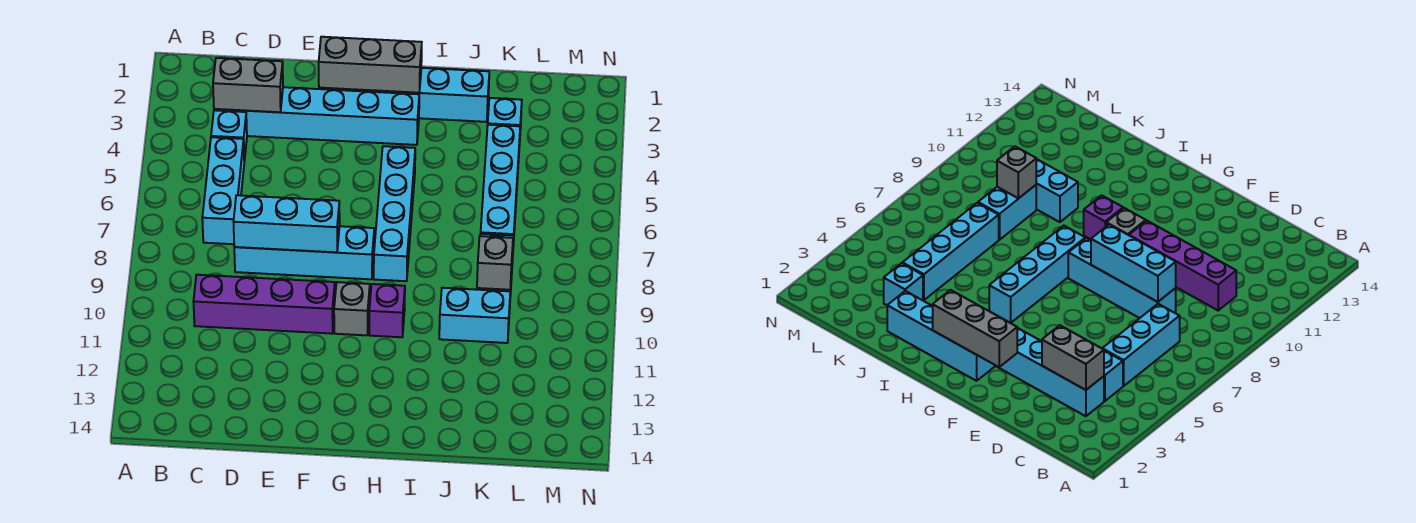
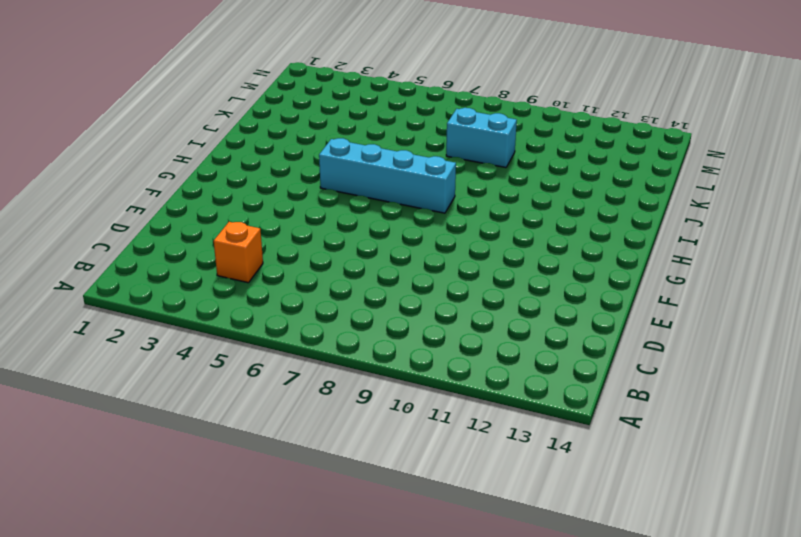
orange 1x1 brick [214,222,263,283] -> cyan 1x1 brick [211,110,247,162]
none -> cyan 1x6 brick [214,87,419,145]
none -> cyan 1x3 brick [202,137,244,244]
none -> purple 1x4 brick [193,275,335,334]

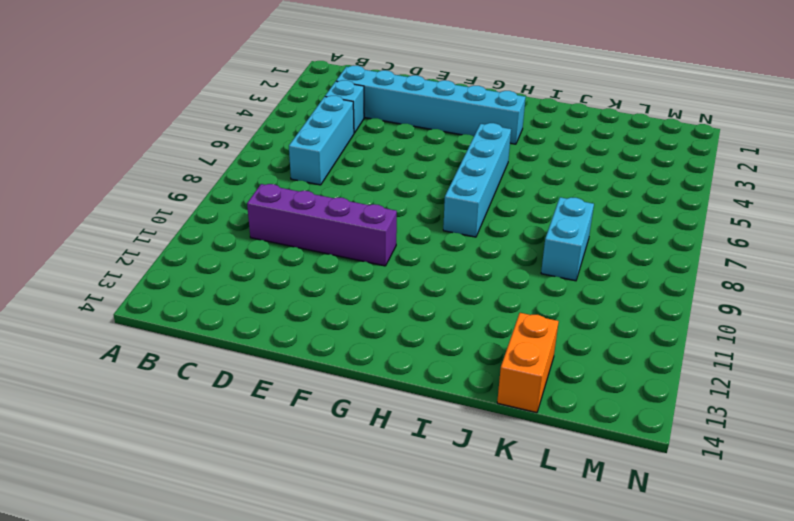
orange 1x2 brick [497,313,559,413] -> none
none -> cyan 1x4 brick [234,226,374,279]
none -> cyan 1x4 brick [353,68,489,122]
none -> grey 1x1 brick [334,282,370,335]

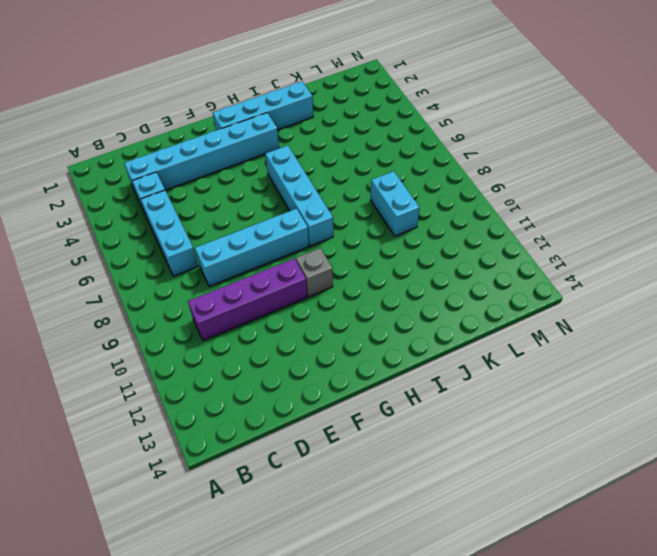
none -> purple 1x1 brick [369,284,405,337]
none -> cyan 1x2 brick [439,288,510,343]
none -> cyan 1x1 brick [488,98,522,130]

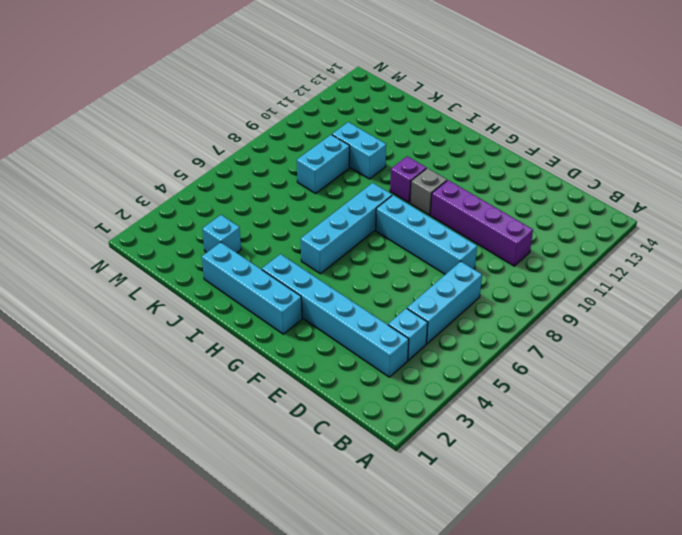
none -> cyan 1x4 brick [481,125,520,246]
none -> grey 1x2 brick [213,58,283,112]
none -> cyan 1x3 brick [234,195,340,252]

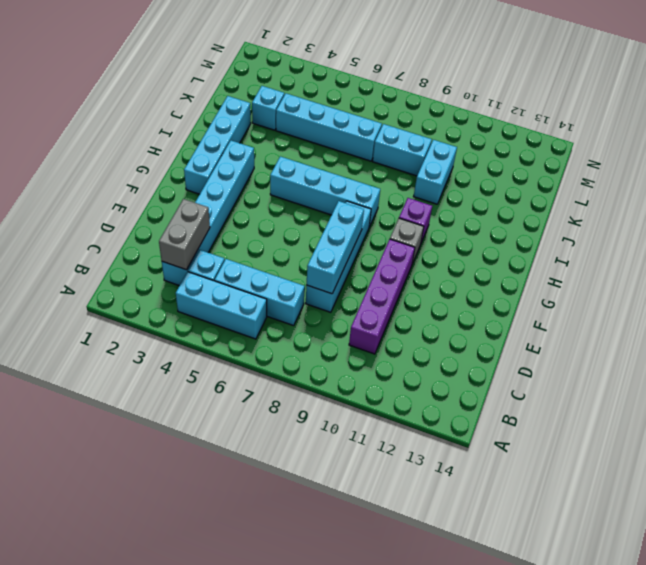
cyan 1x3 brick [176,272,267,339] -> none
none -> grey 1x3 brick [319,37,422,93]
none -> grey 1x1 brick [477,236,513,290]

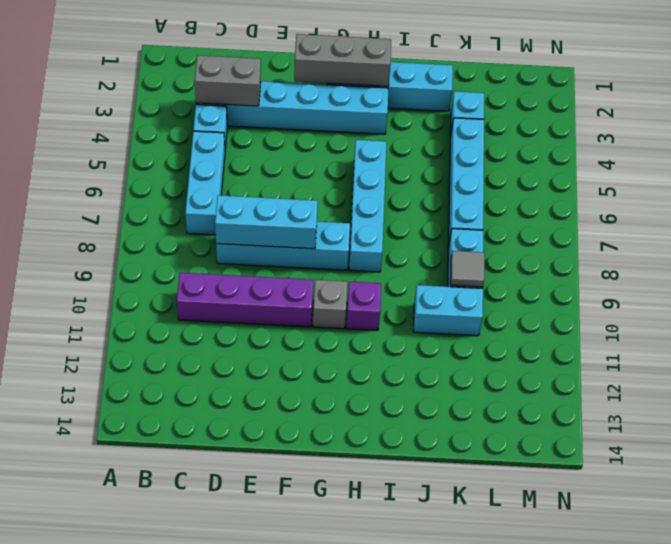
grey 1x1 tile [451,251,484,287] -> grey 1x1 brick [477,236,513,290]

